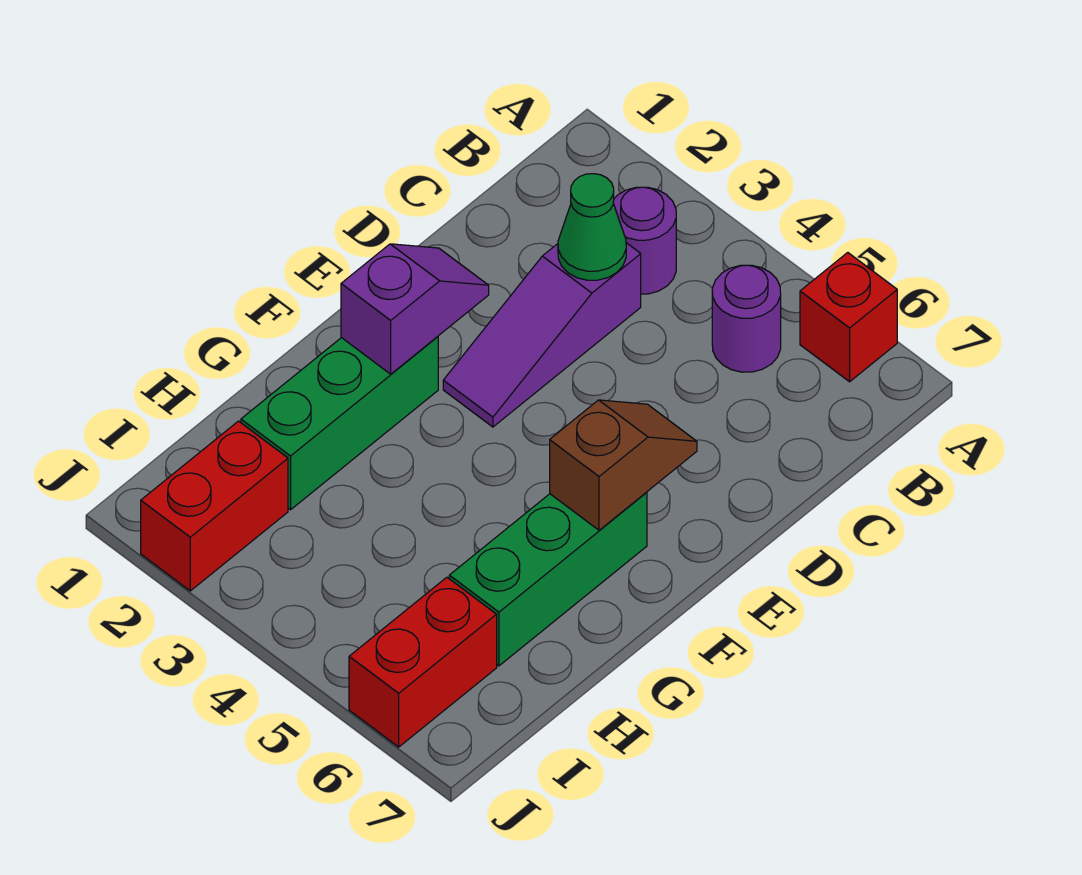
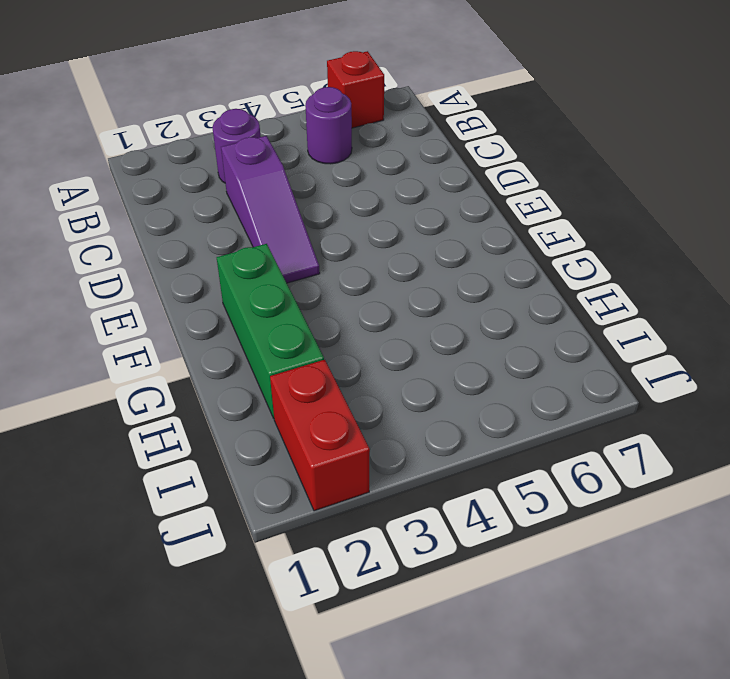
none -> green 1x3 brick [449,492,647,666]
none -> red 1x2 brick [349,577,497,747]

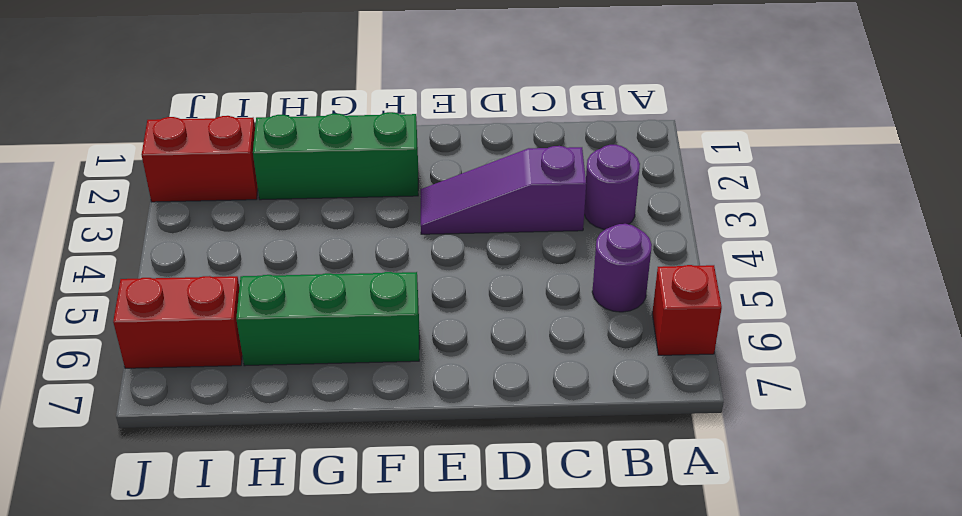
none -> green 1x1 cone [558,174,626,280]
none -> purple 1x2 slope [341,244,489,374]

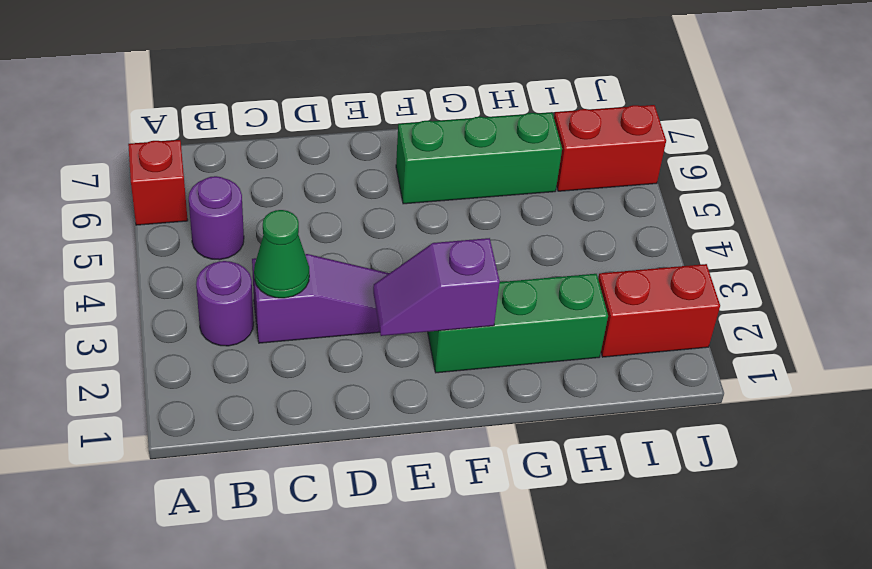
none -> brown 1x2 slope [550,400,697,530]

